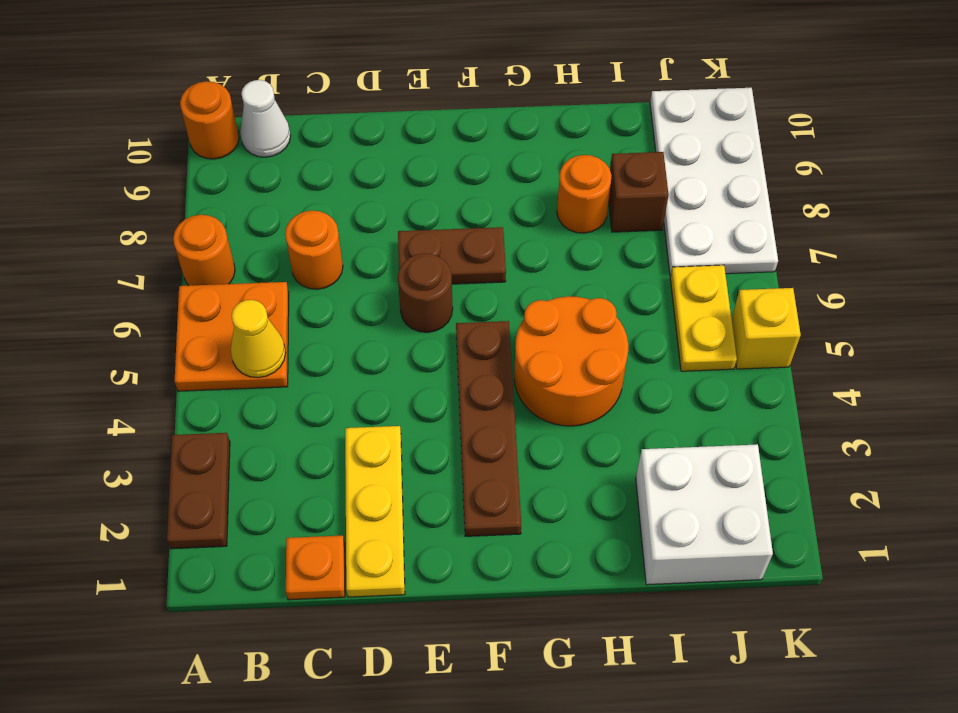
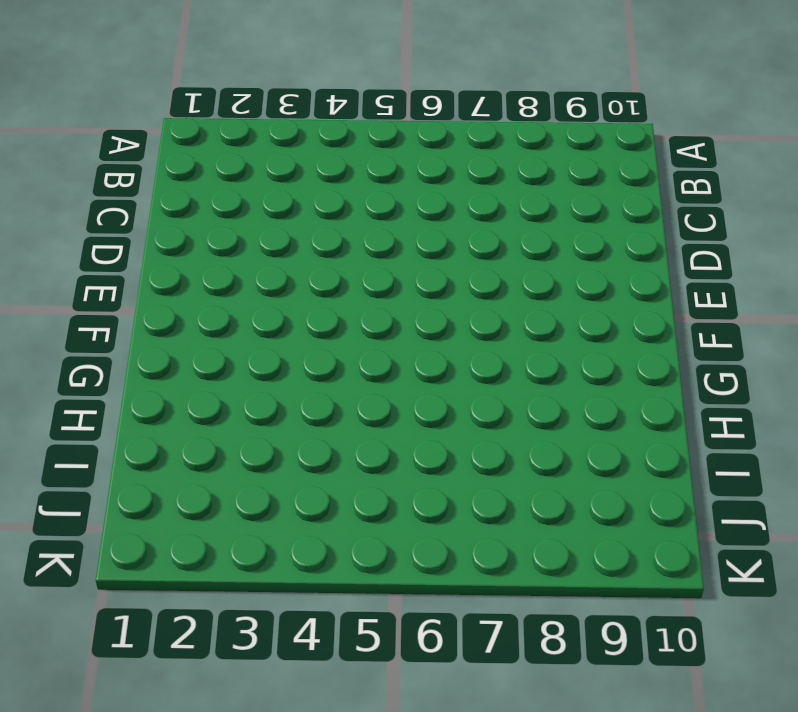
none -> brown 1x2 plate [167,433,230,549]
none -> orange 2x2 plate [175,282,289,391]
none -> orange 1x1 round brick [173,215,235,286]

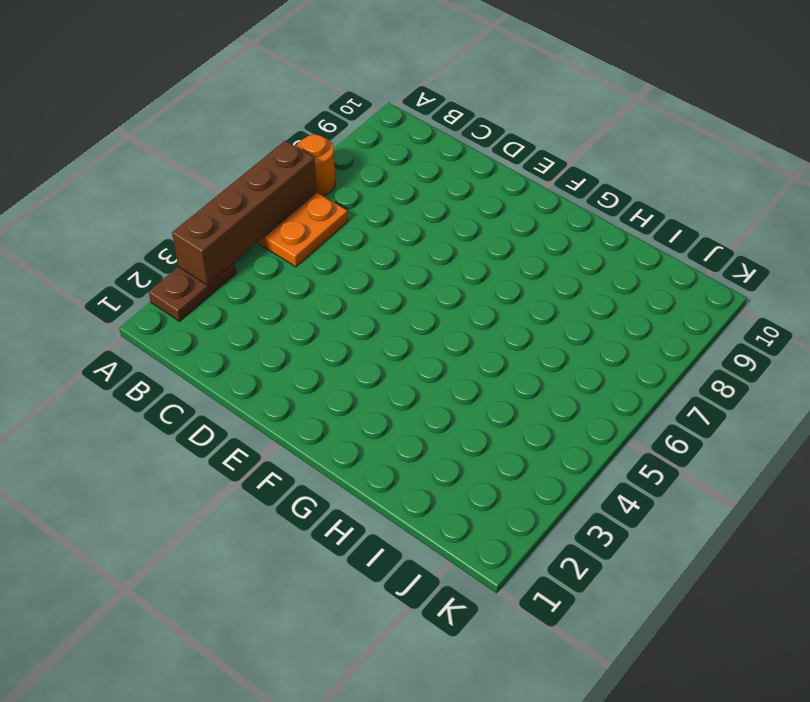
brown 1x4 brick [172,141,317,285] -> none
none -> orange 1x1 round brick [180,81,239,159]
none -> white 1x1 cone [240,80,291,157]
none -> orange 1x1 plate [286,536,345,600]

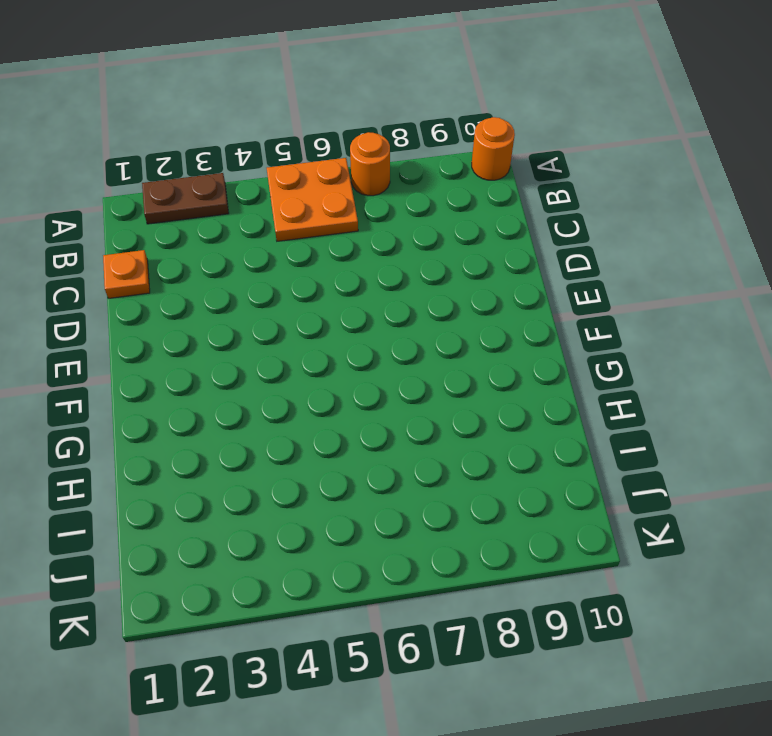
none -> white 1x1 cone [240,80,291,157]
none -> orange 1x1 round brick [285,211,343,289]
none -> yellow 1x3 plate [345,426,405,597]

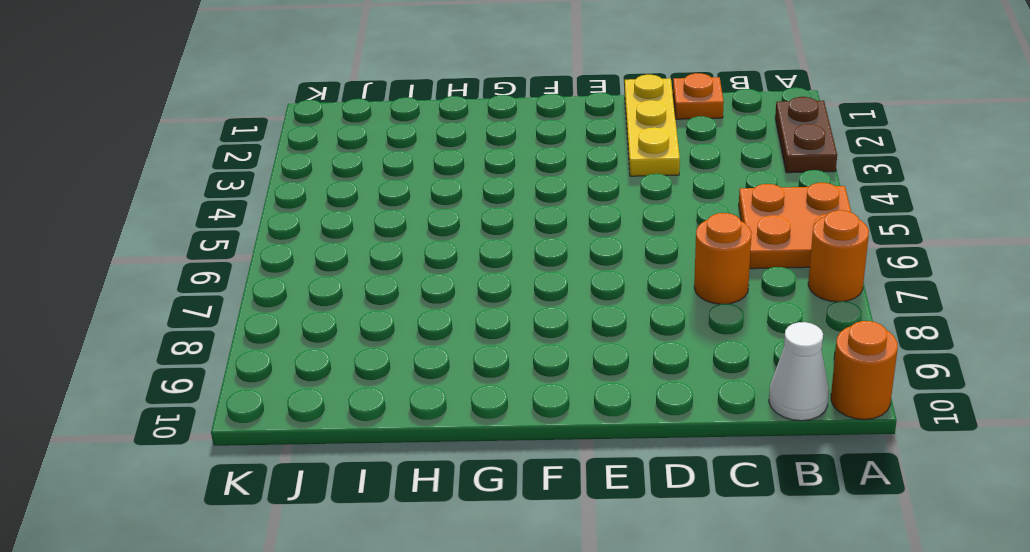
none -> brown 1x1 round brick [398,253,453,332]
none -> brown 1x2 plate [398,227,506,284]
none -> brown 1x4 plate [456,321,521,536]

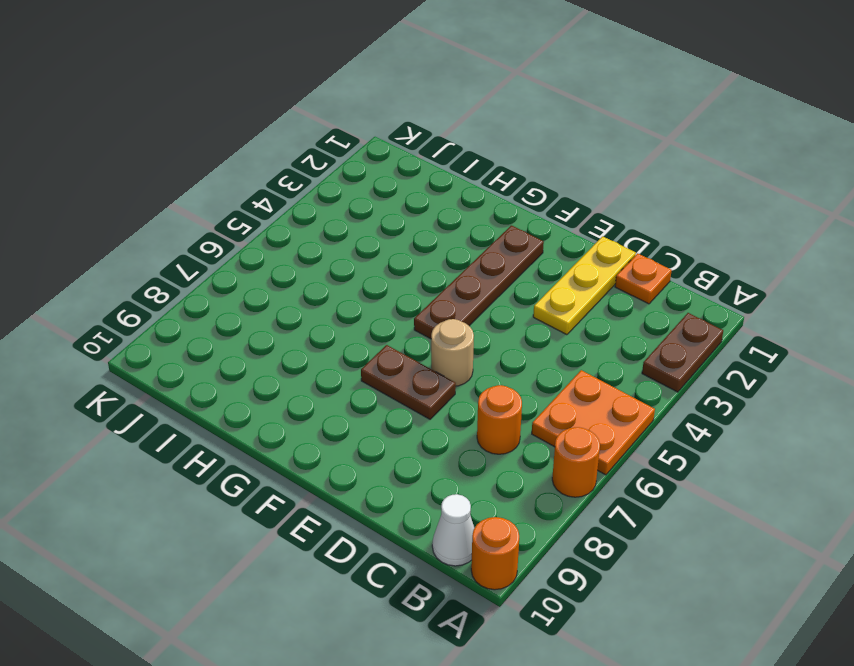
tan 1x1 round brick [431,319,474,386] -> brown 1x1 round brick [398,253,453,332]
none -> orange 2x2 round brick [514,296,628,426]
none -> orange 1x1 round brick [557,155,612,233]
none -> white 2x2 brick [636,444,773,585]

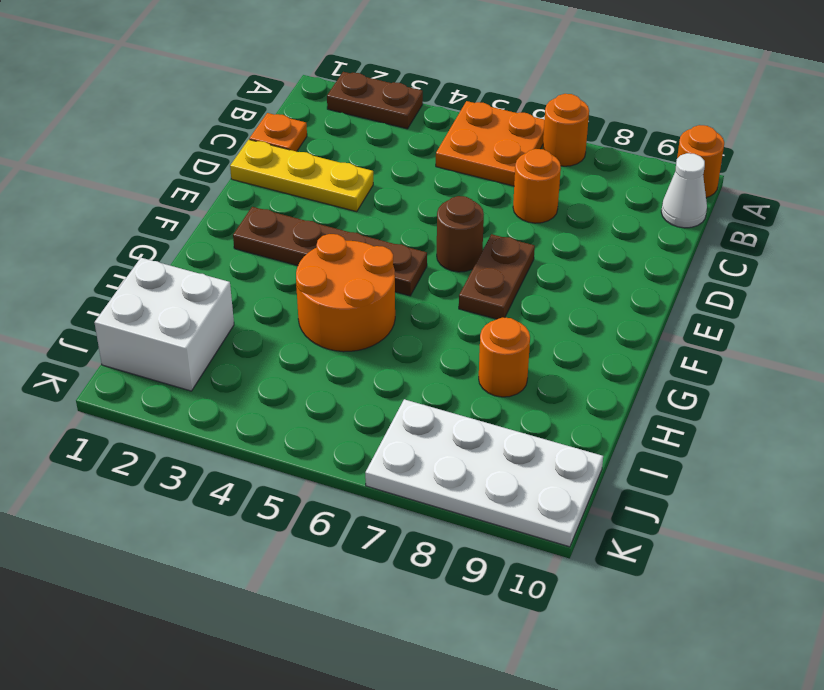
none -> brown 1x1 brick [609,152,669,232]
none -> yellow 1x2 plate [670,265,737,371]
none -> yellow 1x1 brick [732,288,801,369]

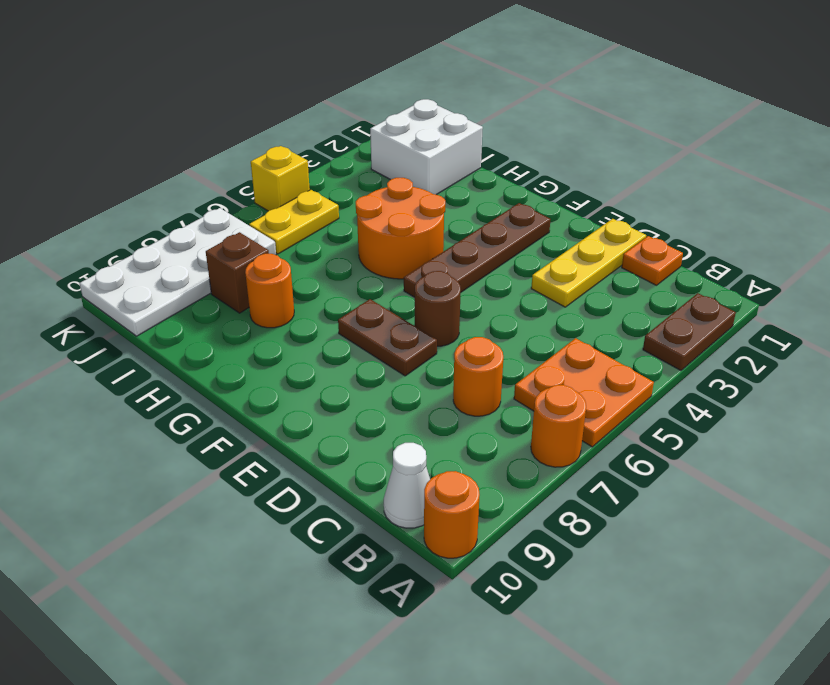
none -> yellow 1x1 cone [231,300,286,378]

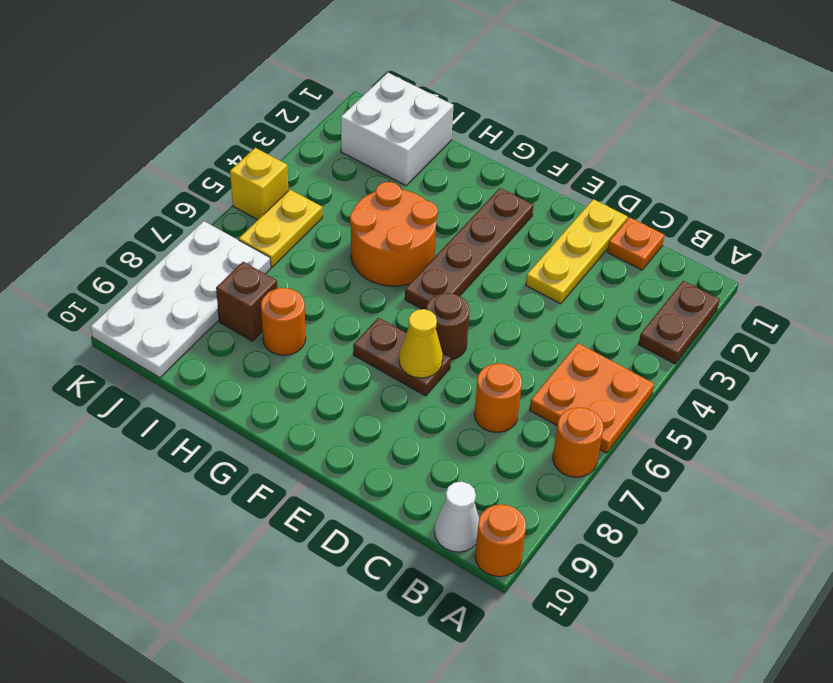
yellow 1x1 cone [399,309,443,378] -> yellow 1x1 cone moved to [231,300,286,378]

